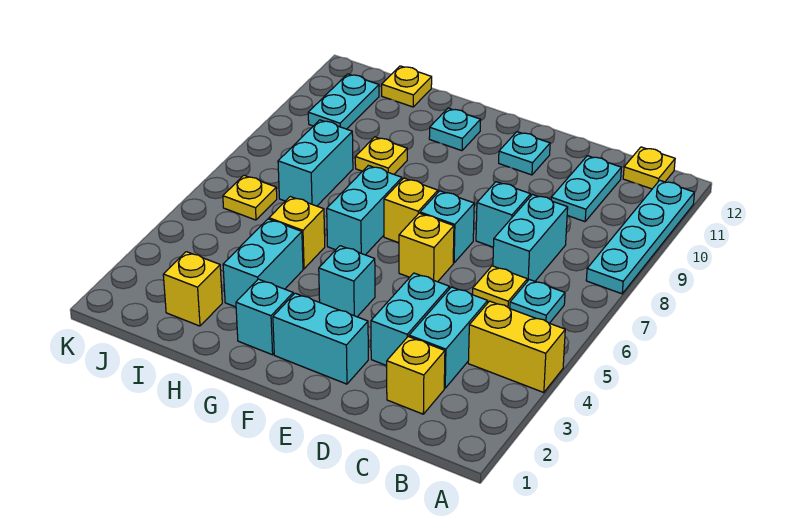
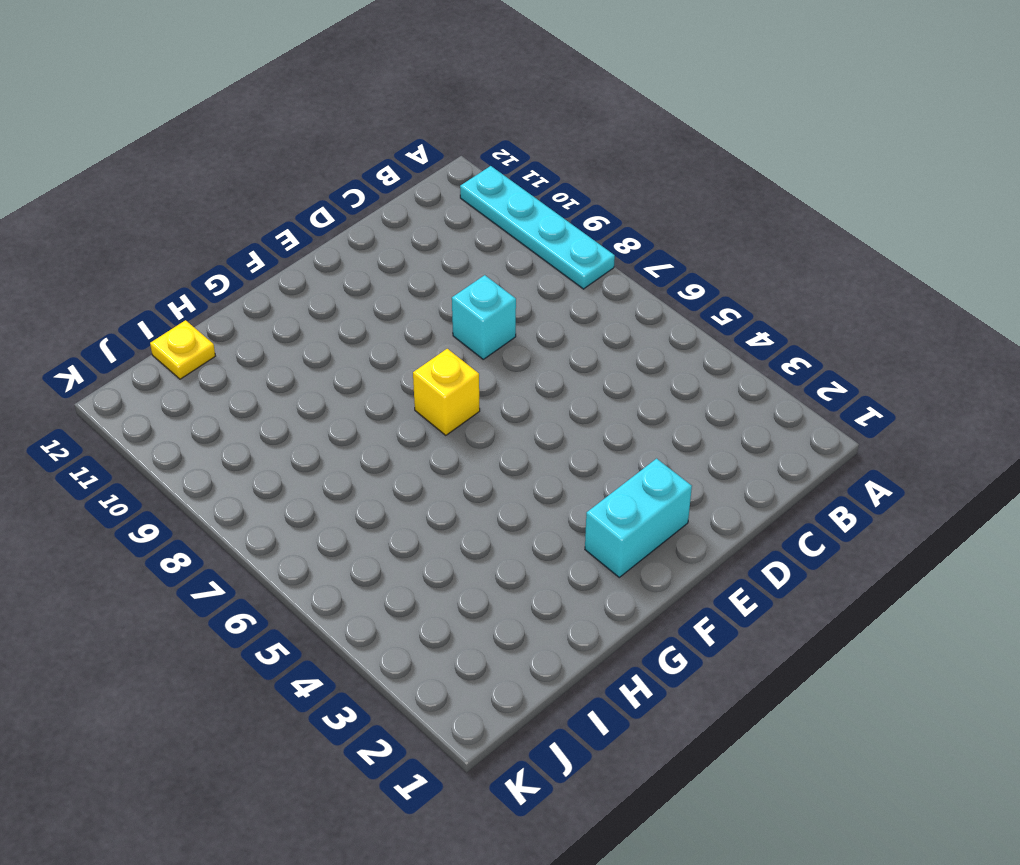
none -> yellow 1x2 brick [468,301,565,393]
none -> cyan 1x1 plate [510,279,565,323]
none -> yellow 1x1 plate [623,147,675,189]

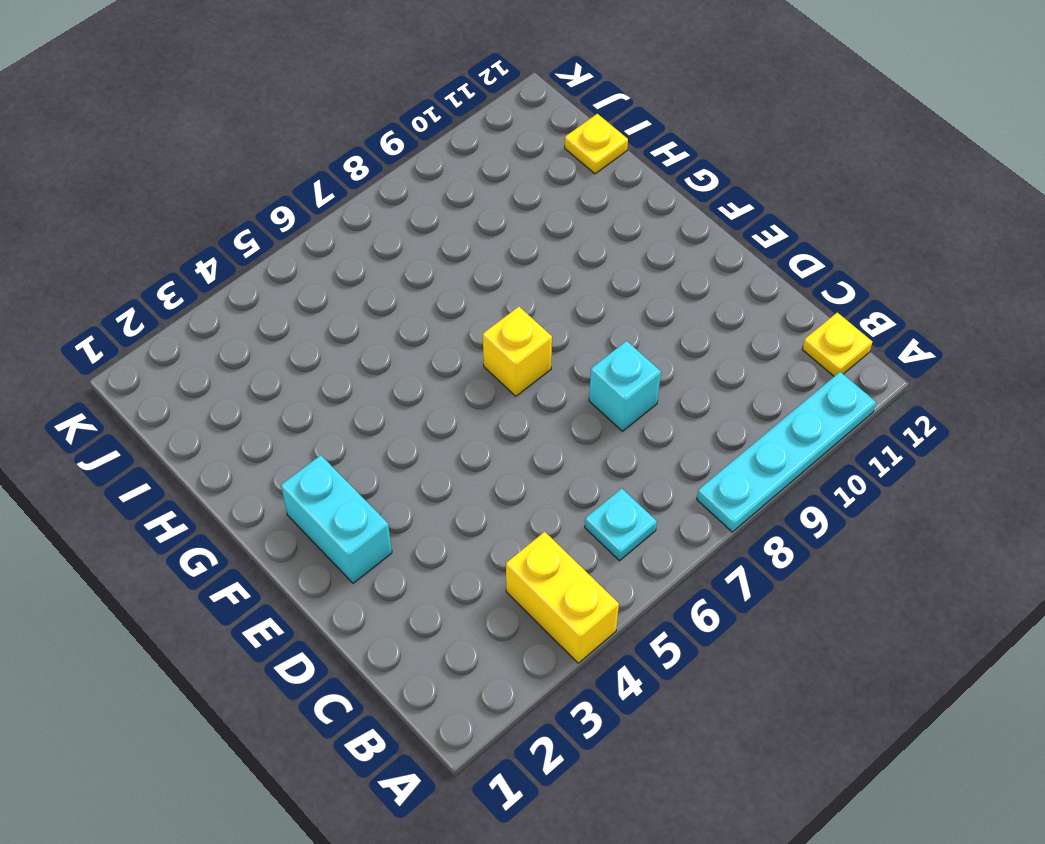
none -> yellow 1x1 brick [387,337,445,414]
none -> cyan 1x2 brick [409,287,488,388]
none -> yellow 1x1 plate [472,266,527,309]

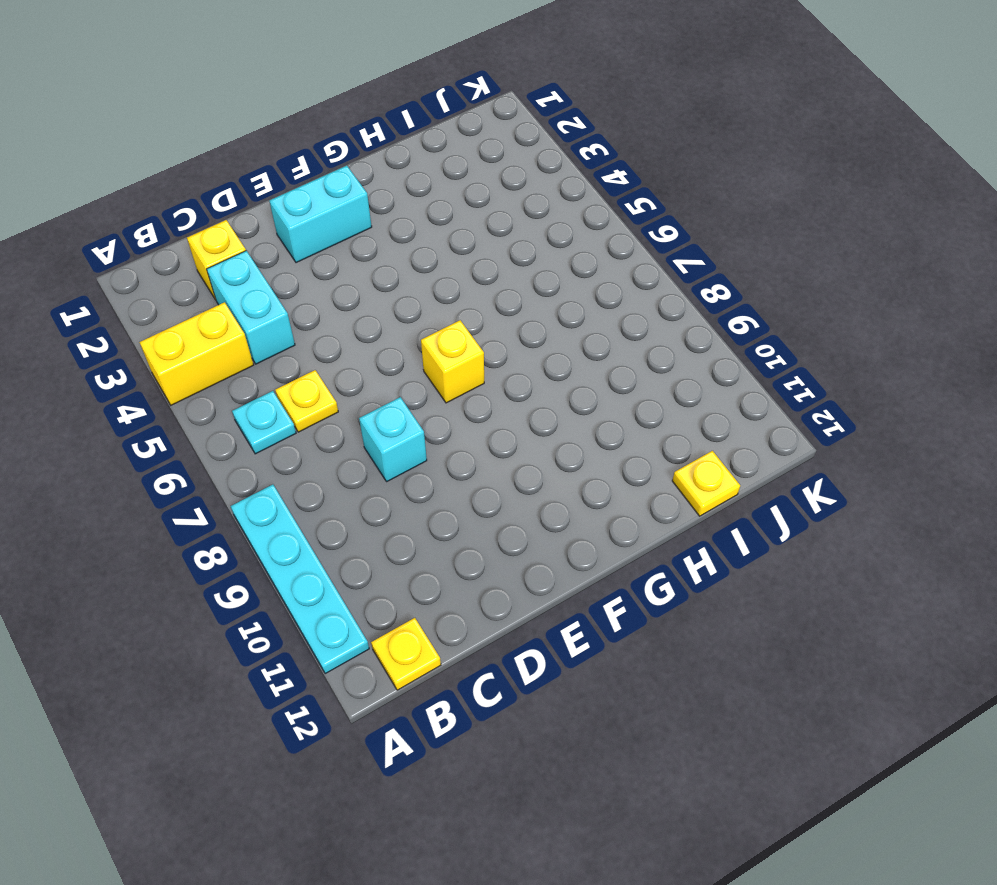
none -> cyan 1x2 brick [493,194,568,281]
none -> cyan 1x2 plate [551,156,621,222]
none -> cyan 1x2 brick [371,273,450,366]

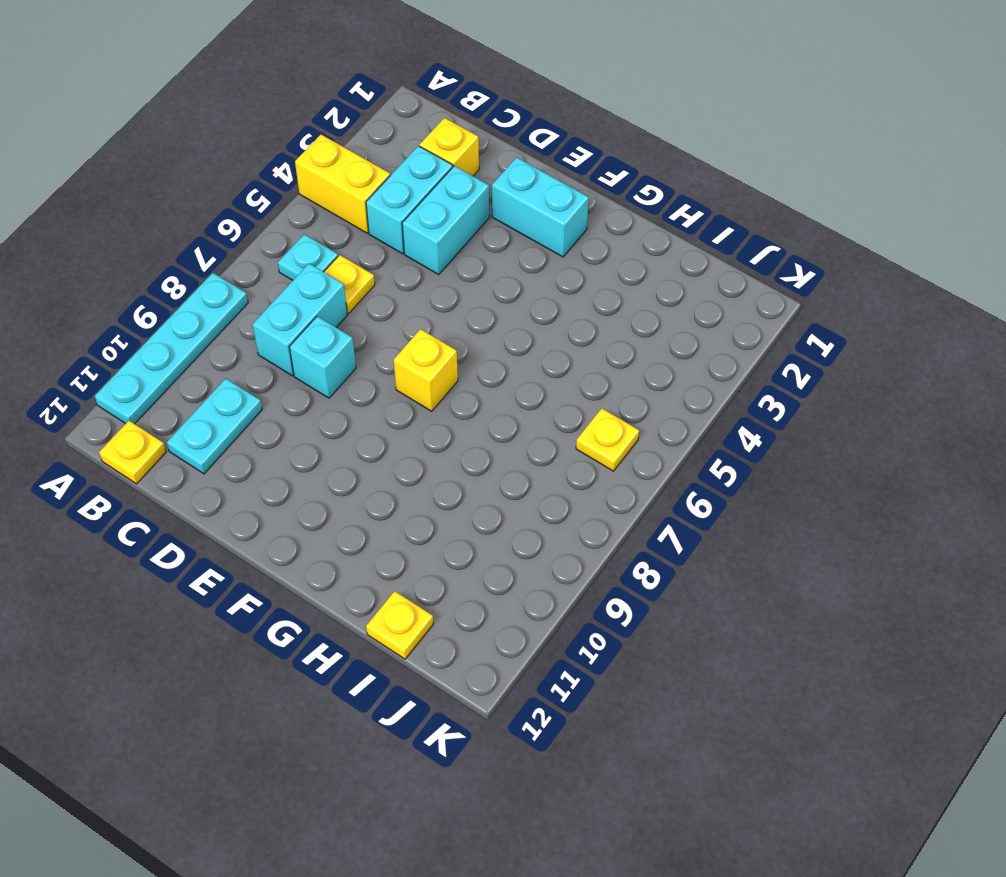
none -> yellow 1x1 brick [399,213,454,282]
none -> cyan 1x1 brick [420,191,474,263]
none -> cyan 1x1 plate [499,132,550,175]

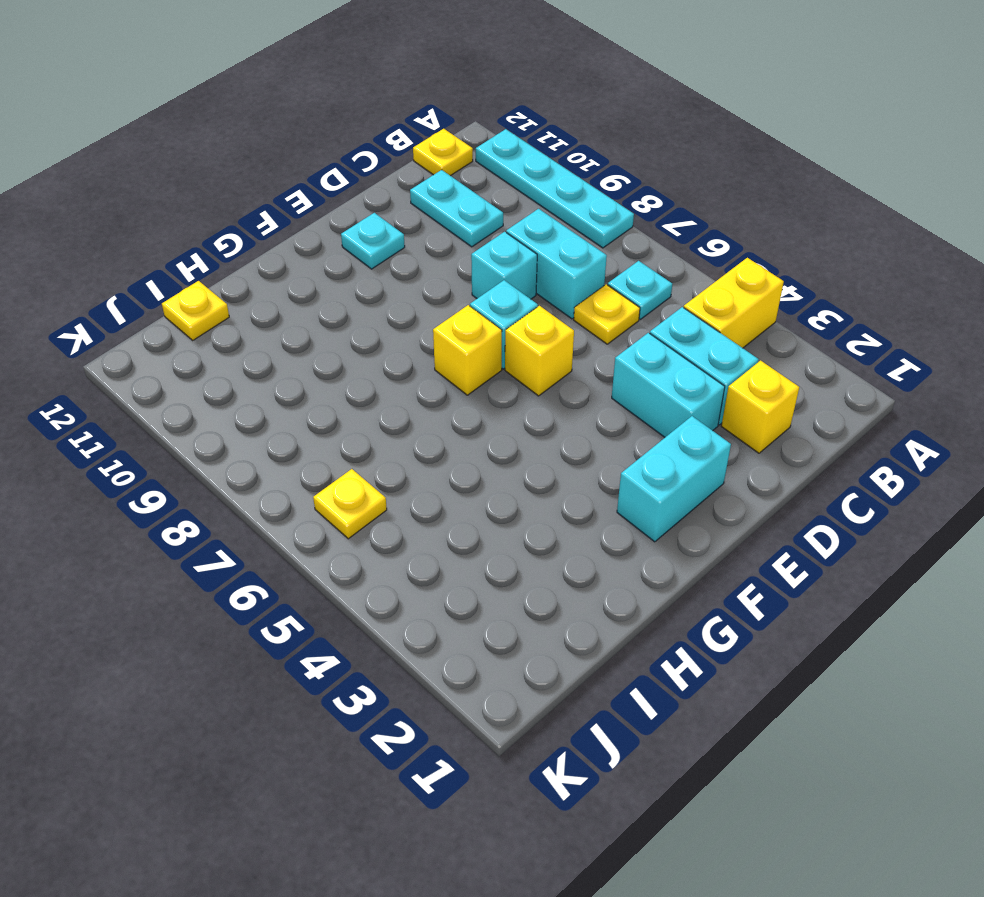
none -> cyan 1x1 brick [319,246,375,317]
none -> cyan 1x1 brick [236,279,293,355]
none -> cyan 1x2 brick [327,165,402,255]

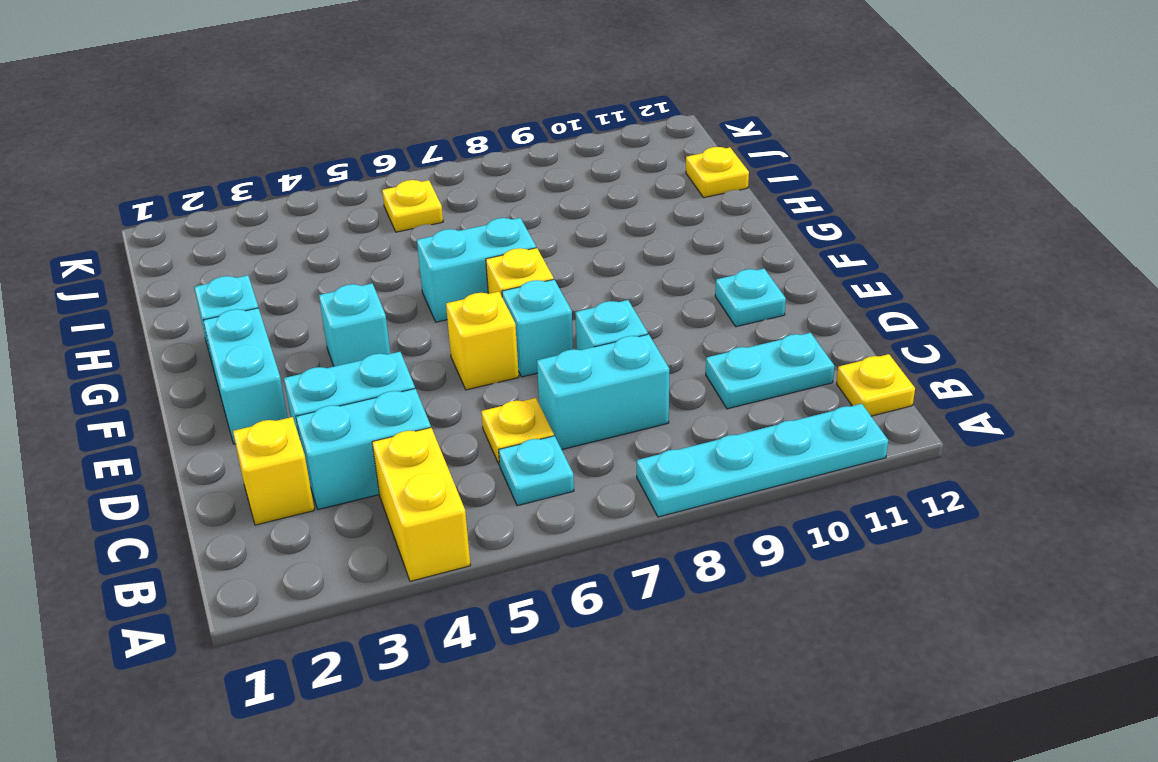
none -> cyan 1x1 plate [429,108,481,151]
none -> cyan 1x2 brick [223,219,303,307]
none -> yellow 1x1 brick [269,197,325,269]

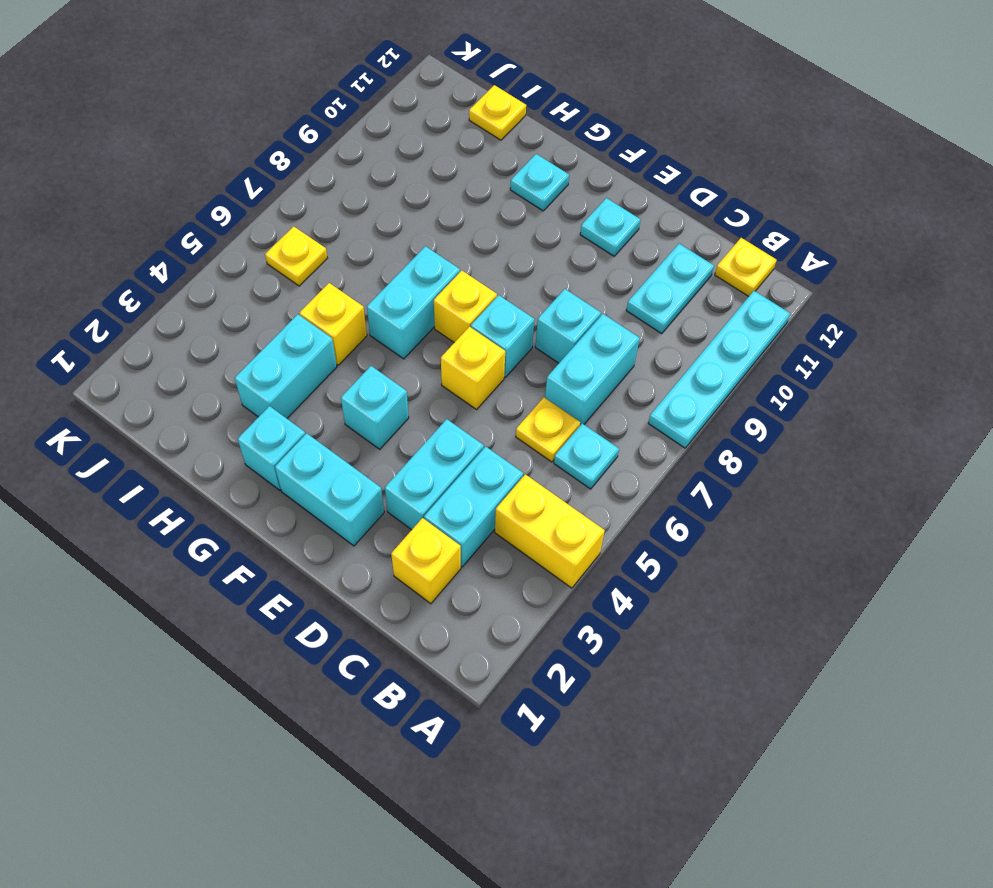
none -> yellow 1x1 plate [355,137,407,174]
none -> yellow 1x1 brick [163,252,222,326]
none -> cyan 1x2 brick [278,120,353,206]

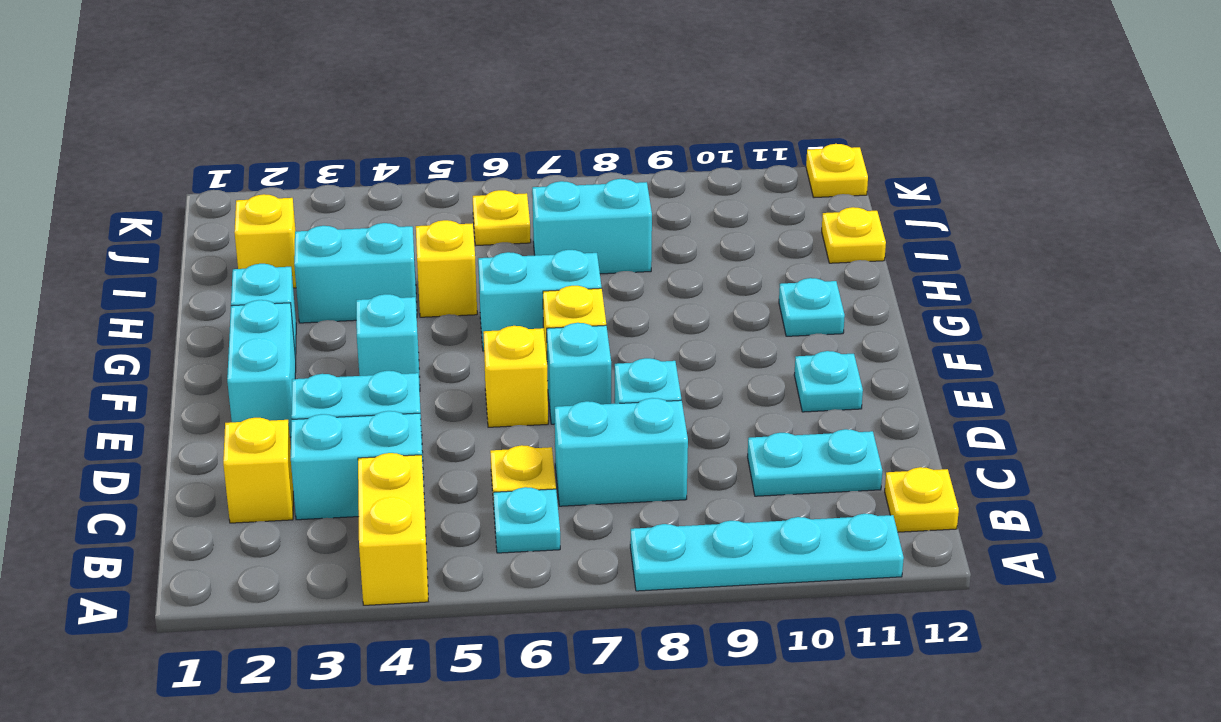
yellow 1x1 plate [806,144,868,197] -> yellow 1x1 plate moved to [355,137,407,174]
none -> cyan 1x2 plate [308,74,379,129]

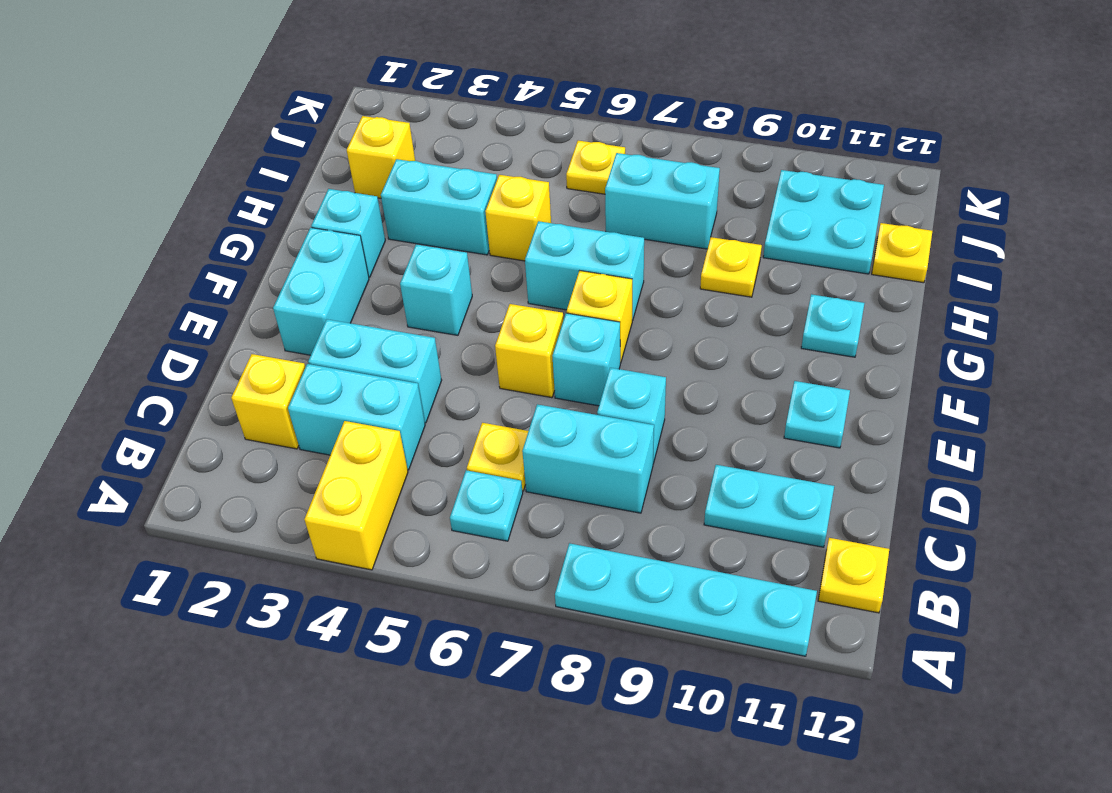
cyan 2x2 plate [763,170,884,274] -> cyan 1x2 plate [308,74,379,129]

